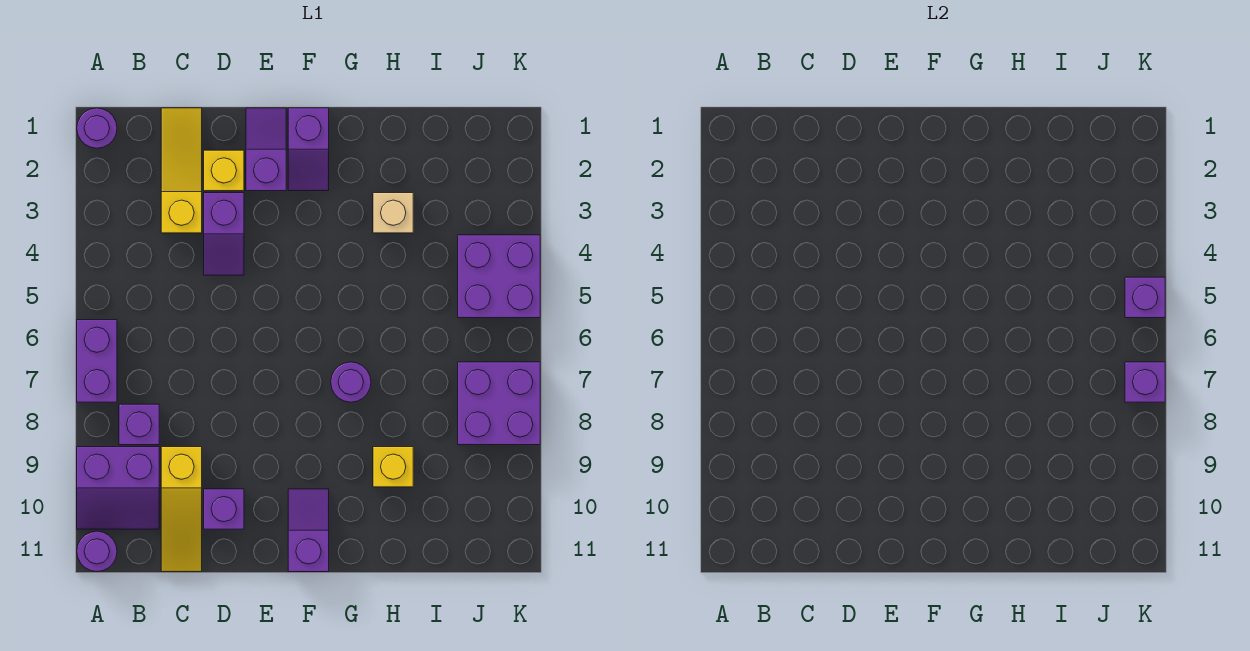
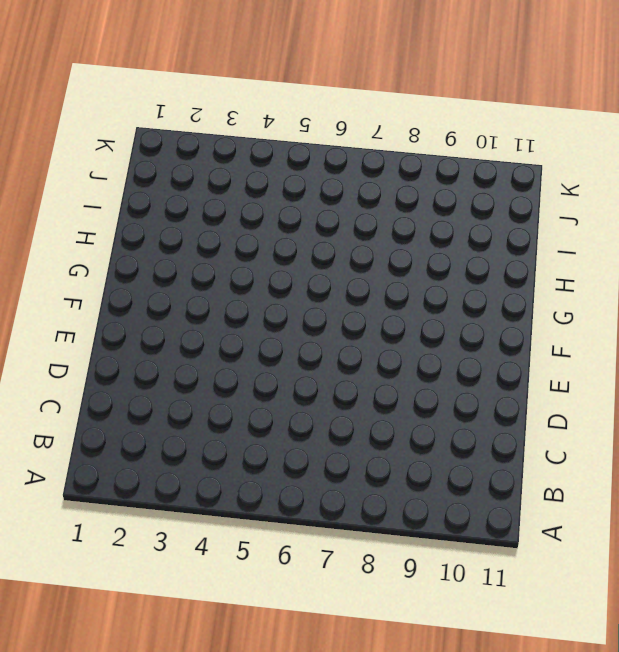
none -> purple 1x1 round brick [77,108,117,148]
none -> purple 1x2 brick [77,320,117,402]
none -> purple 2x2 slope [77,447,159,529]

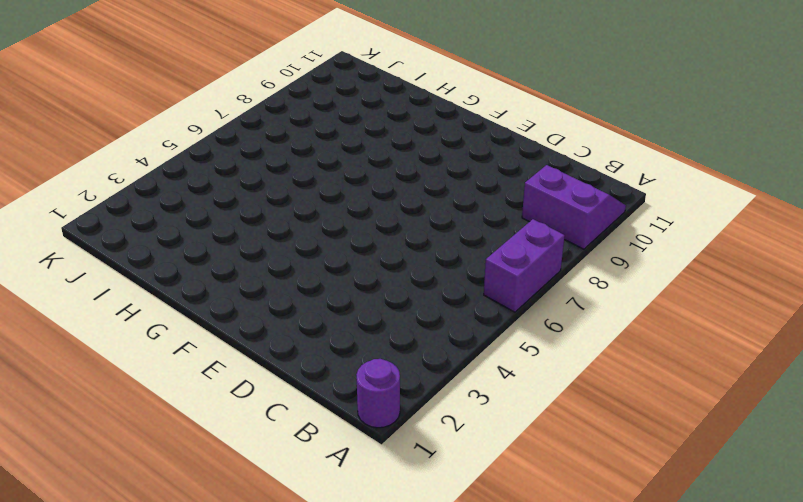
none -> purple 1x1 round brick [77,531,117,572]
none -> purple 1x1 brick [119,404,159,445]
none -> yellow 1x3 slope [161,108,202,233]

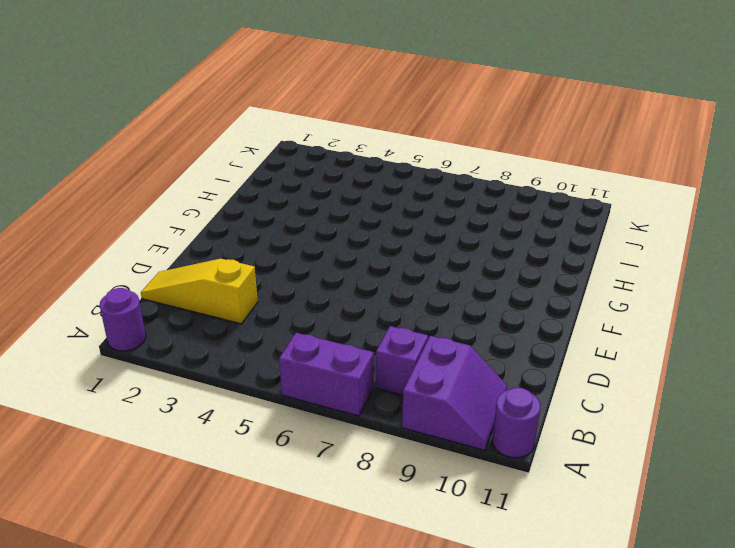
none -> yellow 1x3 slope [161,447,202,572]
none -> yellow 1x1 brick [204,150,244,191]
none -> purple 1x2 slope [204,193,244,275]

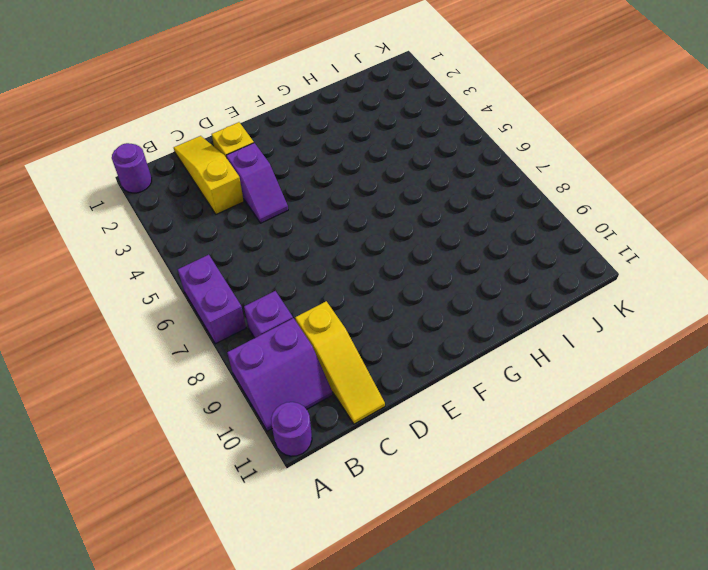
none -> purple 1x1 brick [204,489,244,529]
none -> purple 1x2 slope [246,108,286,191]
none -> purple 1x2 slope [288,108,329,191]

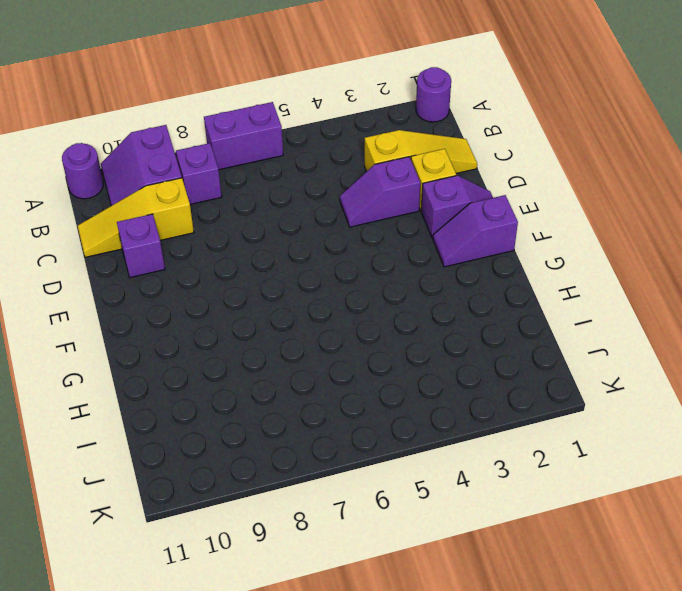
none -> purple 1x2 slope [288,489,329,572]
none -> purple 1x1 round brick [331,362,371,402]
none -> tan 1x1 brick [373,193,413,233]

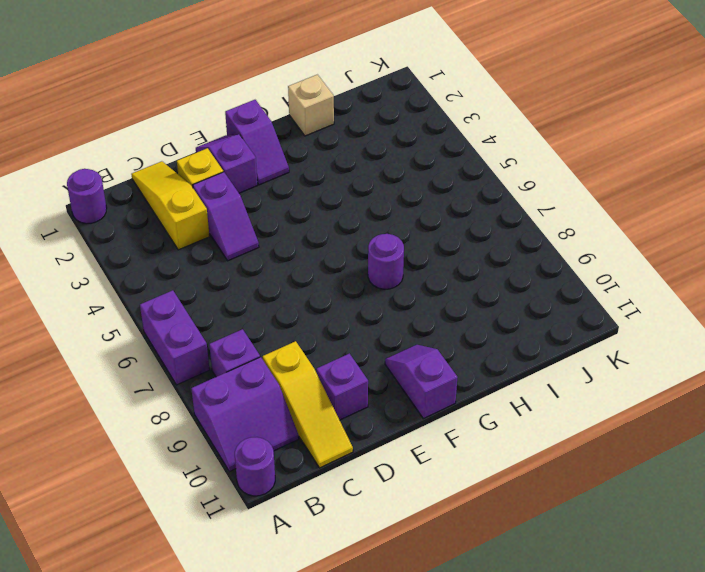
tan 1x1 brick [288,75,334,136] -> tan 1x1 brick moved to [373,193,413,233]
none -> yellow 1x1 brick [373,447,413,487]
none -> purple 2x2 brick [458,235,540,318]
none -> purple 2x2 brick [458,362,540,445]

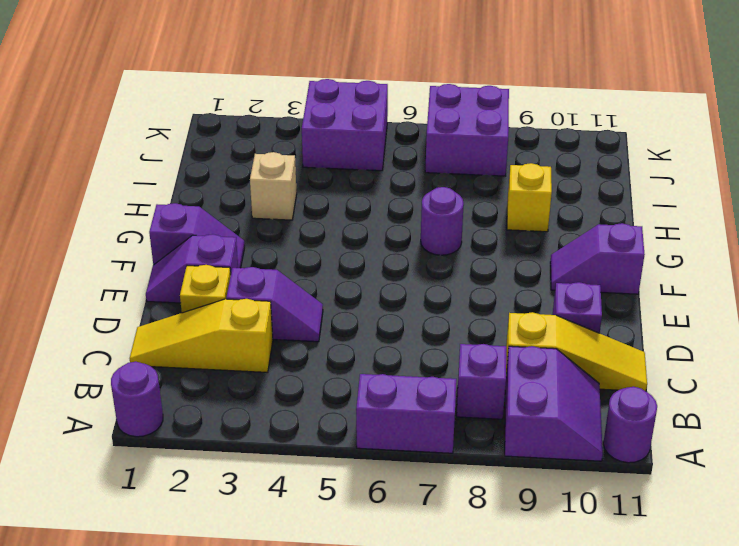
none -> purple 1x1 brick [1125,277,1165,318]
none -> purple 1x1 brick [1125,362,1165,402]

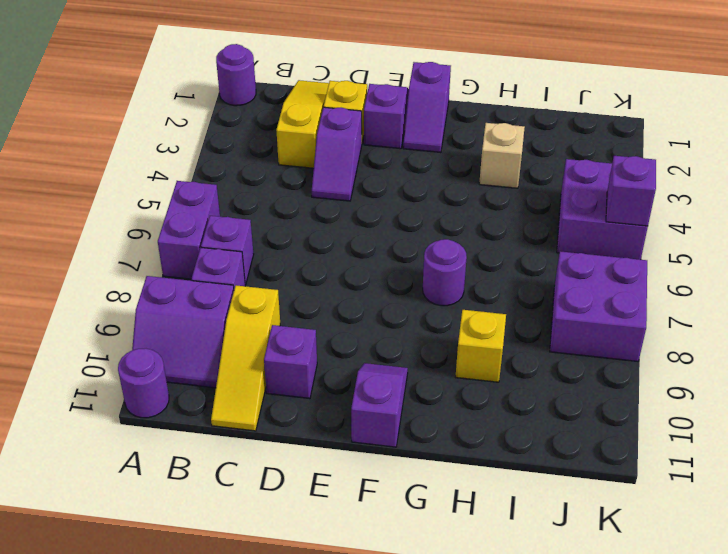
purple 1x1 brick [201,216,254,285] -> purple 1x1 brick moved to [1125,362,1165,402]

